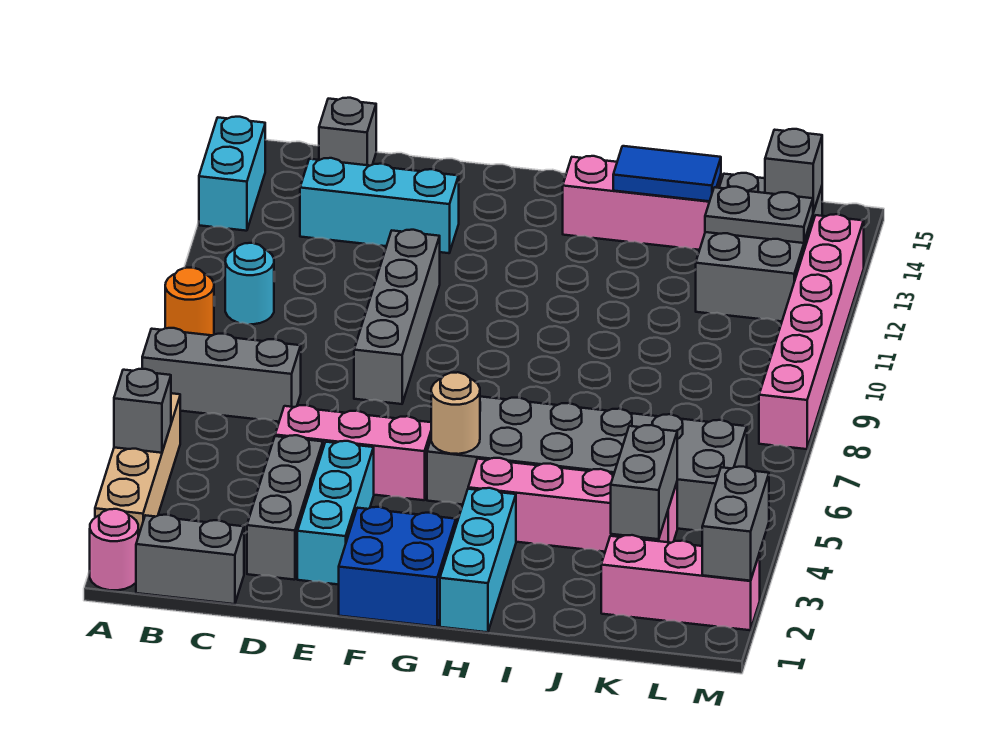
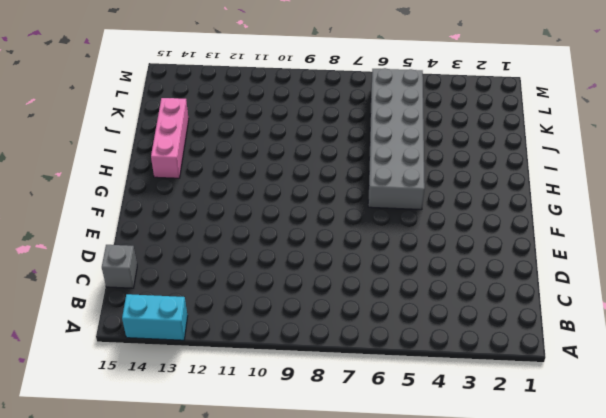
none -> pink 1x1 round brick [90,509,138,590]
none -> tan 1x4 brick [95,393,180,536]
none -> grey 1x3 brick [142,328,301,422]

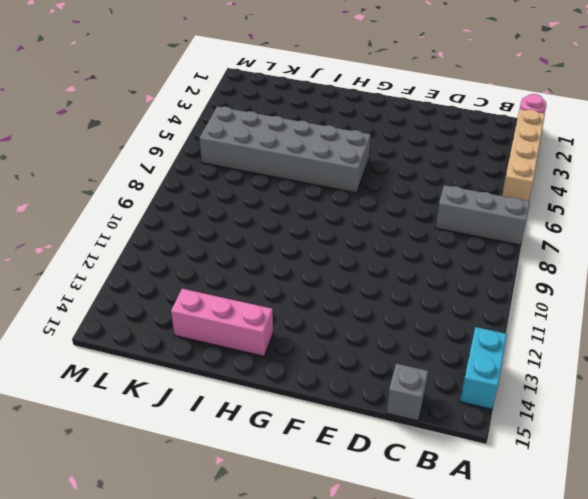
none -> orange 1x1 round brick [165,268,214,335]
none -> grey 1x2 brick [136,515,244,604]
none -> cyan 1x1 round brick [225,243,274,324]

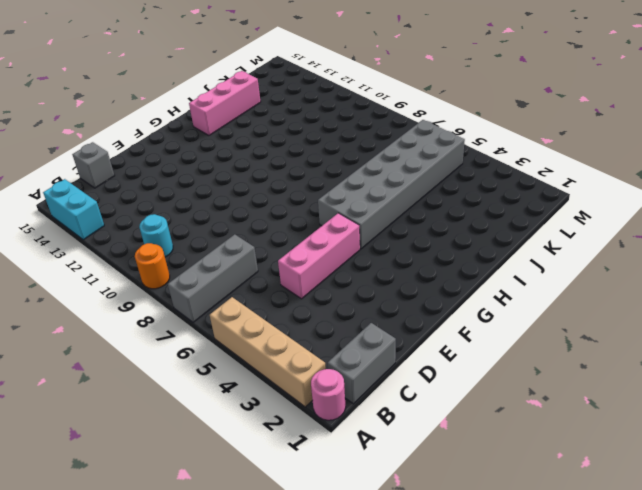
none -> cyan 1x3 brick [300,158,459,253]
none -> grey 1x3 brick [247,435,323,580]
none -> cyan 1x3 brick [297,441,374,585]

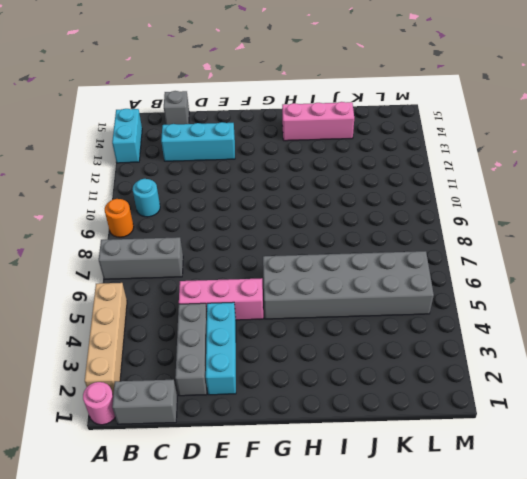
none -> grey 1x4 brick [354,230,440,404]
none -> blue 2x2 brick [339,507,456,627]
none -> cyan 1x3 brick [440,488,516,632]

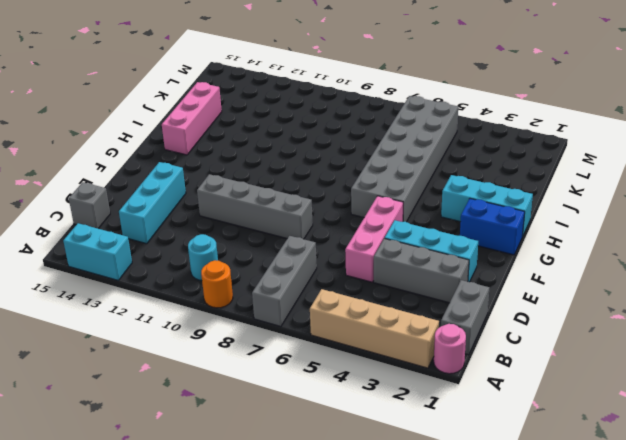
blue 1x2 brick [460,199,525,255] -> blue 2x2 brick [339,507,456,627]
none -> pink 1x4 brick [468,458,677,552]
none -> pink 1x3 brick [601,535,760,630]
none -> grey 2x3 brick [696,173,822,321]

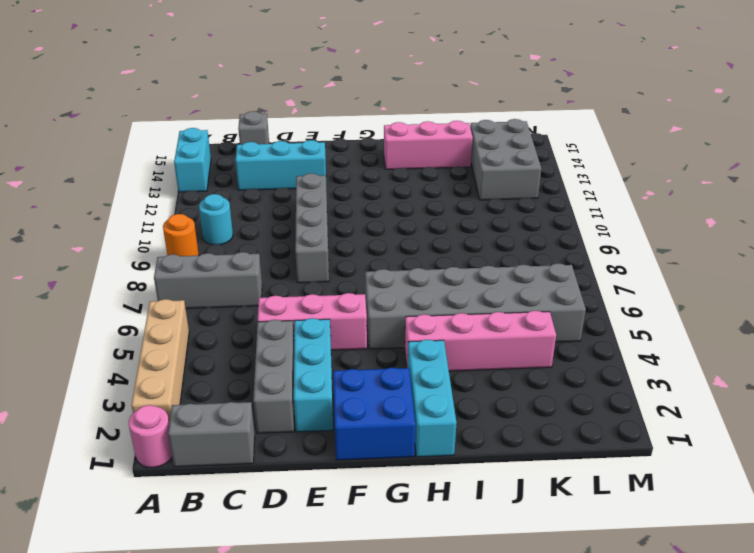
none -> pink 1x3 brick [601,535,760,630]
none -> pink 1x6 brick [759,214,864,449]
none -> grey 1x1 brick [114,369,171,453]

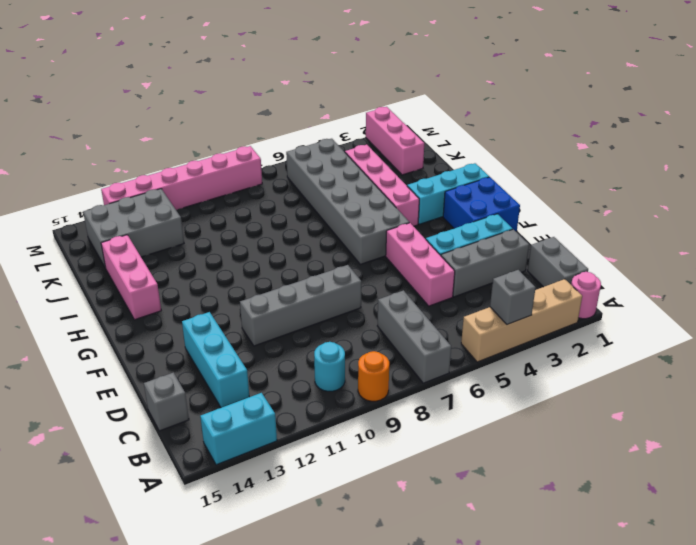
none -> tan 1x1 round brick [431,372,480,454]
none -> blue 1x2 tile [613,146,721,201]
none -> grey 1x2 brick [611,425,677,539]

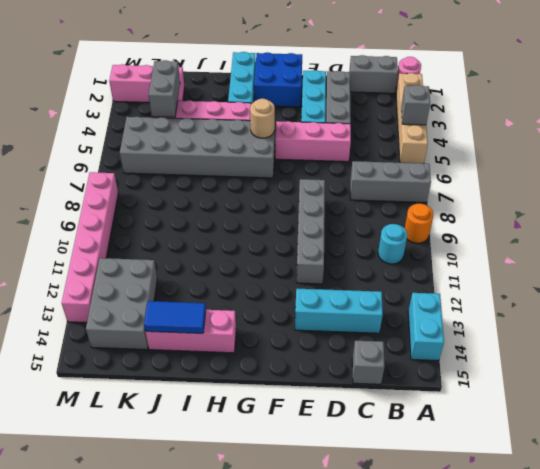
none -> grey 1x2 plate [705,187,813,243]
none -> grey 1x1 brick [765,129,822,212]
none -> grey 1x2 brick [702,467,769,581]

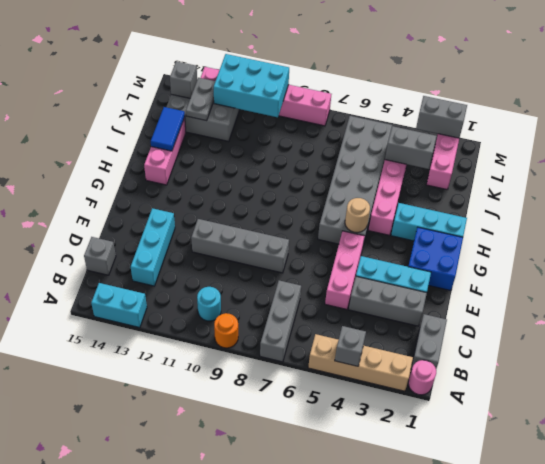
cyan 2x3 brick [214,54,289,117] -> none

